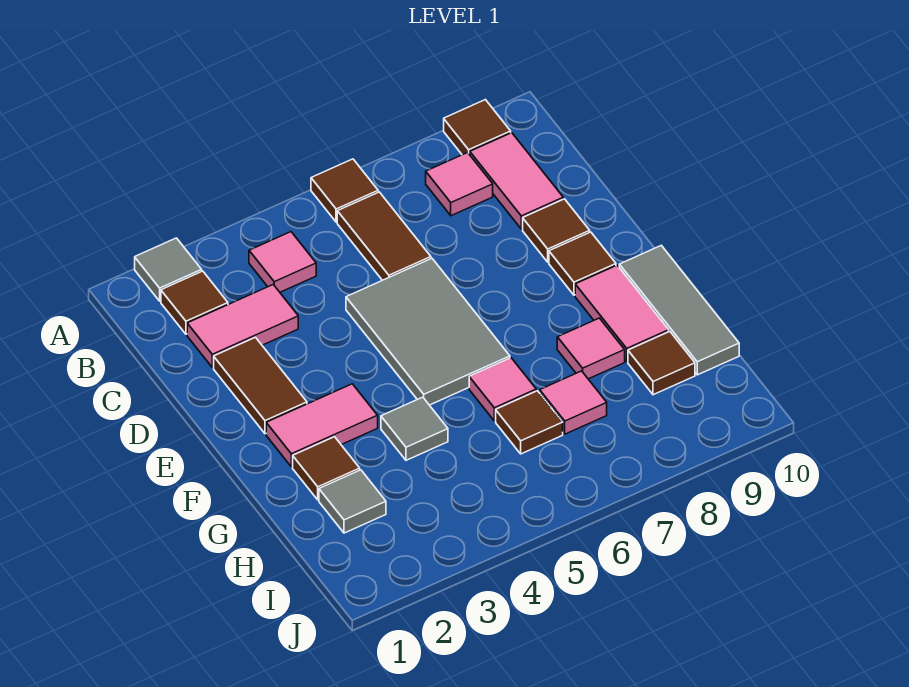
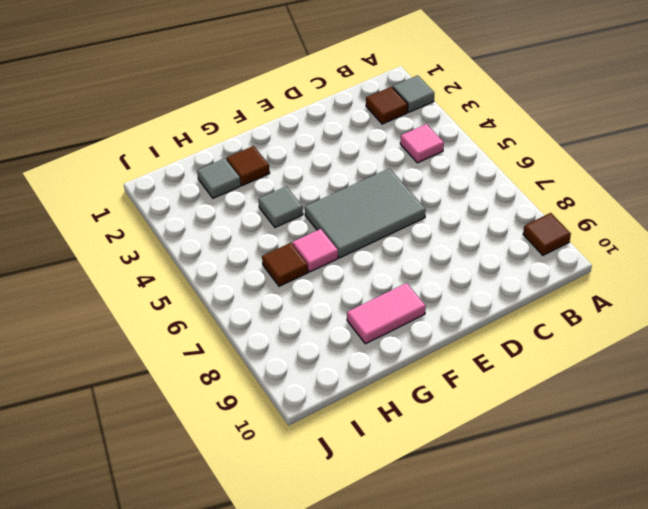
none -> brown 1x1 tile [311,159,378,222]
none -> brown 1x2 tile [337,192,431,280]
none -> pink 1x1 tile [426,152,493,216]

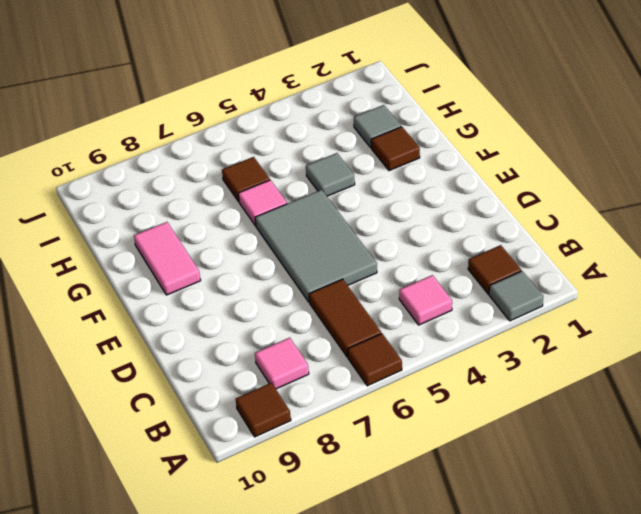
none -> pink 1x2 tile [470,133,563,229]
none -> pink 1x2 tile [187,285,298,367]
none -> brown 1x2 tile [214,337,307,434]

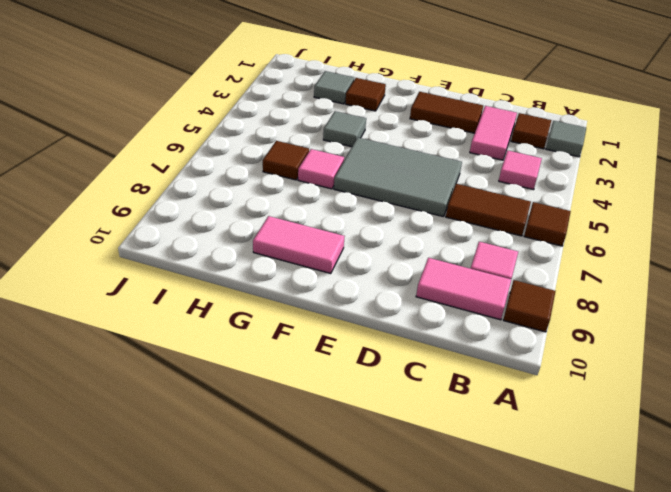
none -> brown 1x1 tile [523,199,590,262]
none -> brown 1x1 tile [549,232,616,295]
none -> pink 1x2 tile [266,384,378,467]

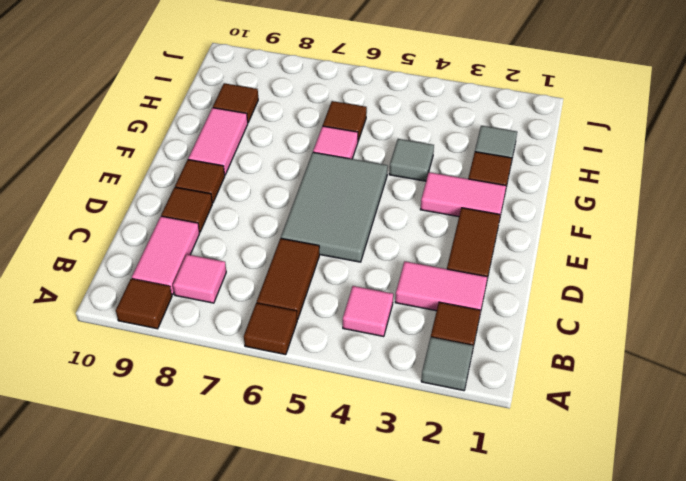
none -> grey 1x3 tile [619,245,739,375]
none -> pink 1x1 tile [557,318,625,379]
none -> pink 1x1 tile [540,371,607,434]

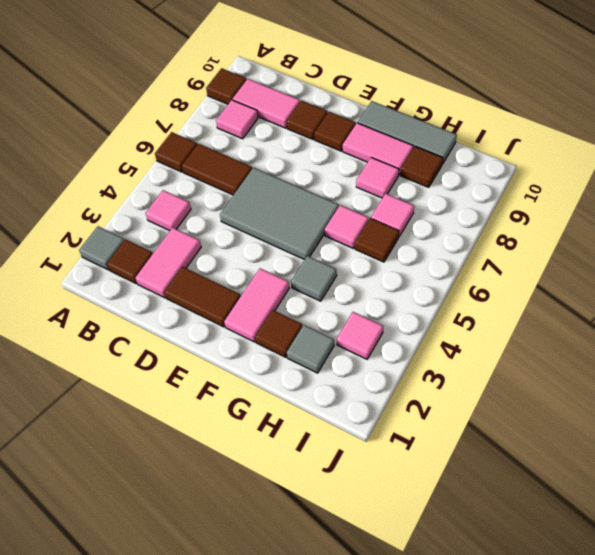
pink 1x1 tile [337,312,383,359] -> none

